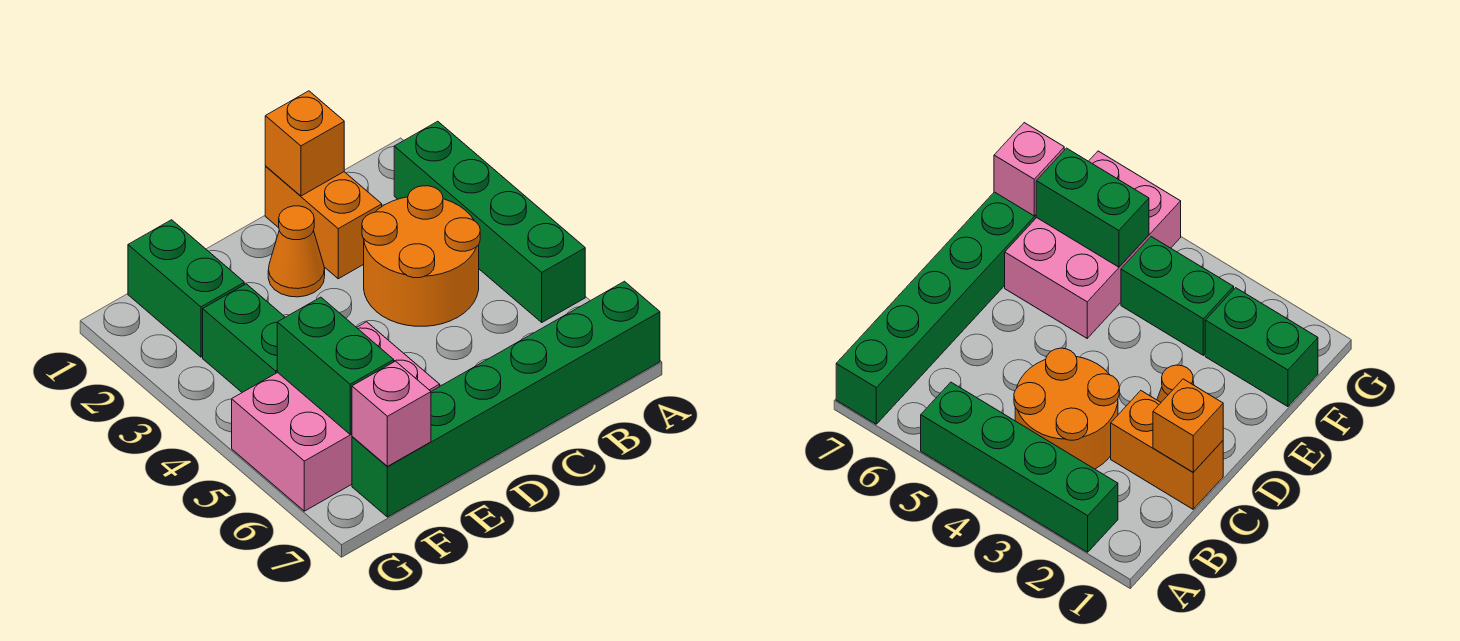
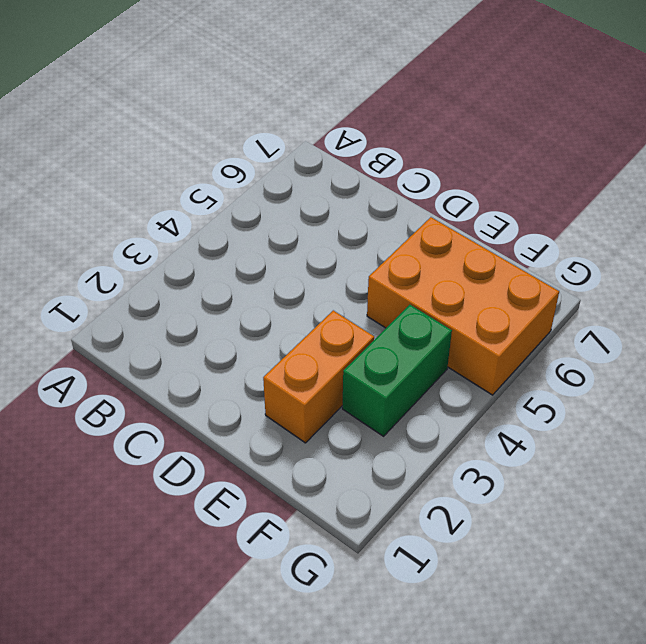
orange 1x2 brick [263,310,374,443] -> orange 1x2 brick moved to [265,167,382,279]
orange 2x3 brick [367,217,559,395] -> pink 2x3 brick [232,322,440,511]
none -> green 1x4 brick [394,121,585,322]
none -> green 1x6 brick [352,281,660,517]

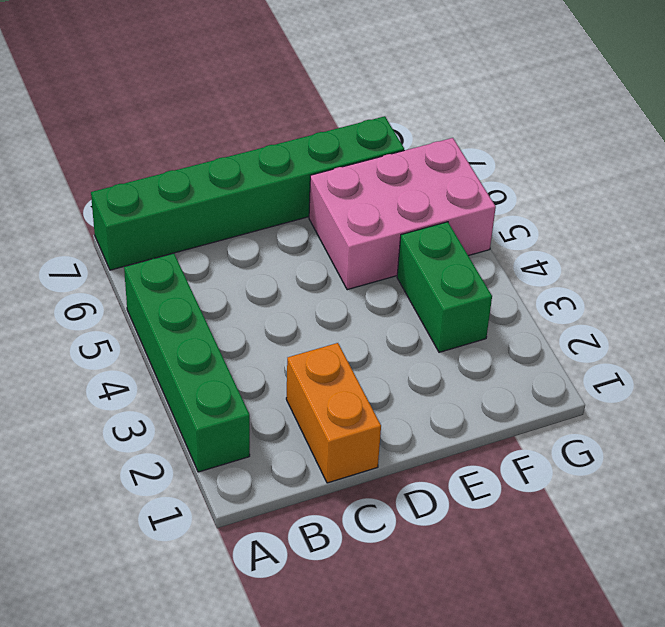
none -> orange 2x2 round brick [362,186,480,326]
none -> orange 1x1 cone [268,206,325,297]

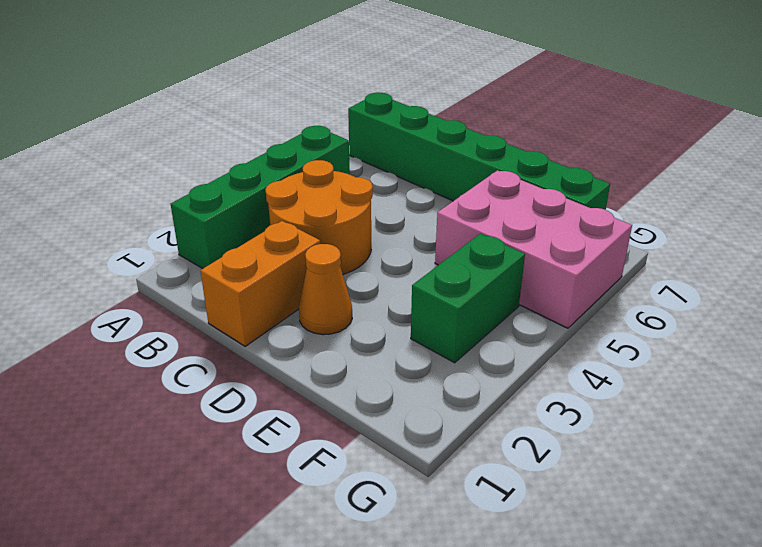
none -> green 1x2 brick [128,220,244,357]
none -> orange 1x1 brick [265,91,344,196]

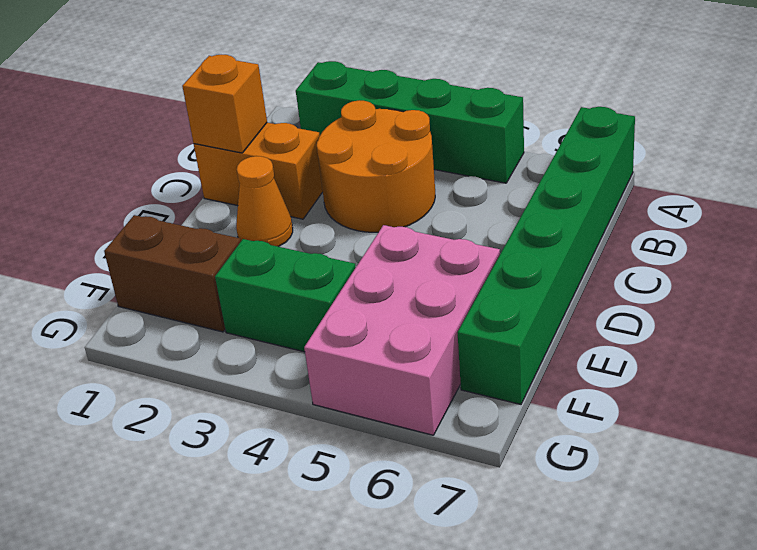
brown 1x2 brick [104,215,241,332] -> green 1x2 brick [128,220,244,357]
none -> green 1x2 brick [277,297,394,434]
none -> pink 1x1 brick [352,361,431,466]

